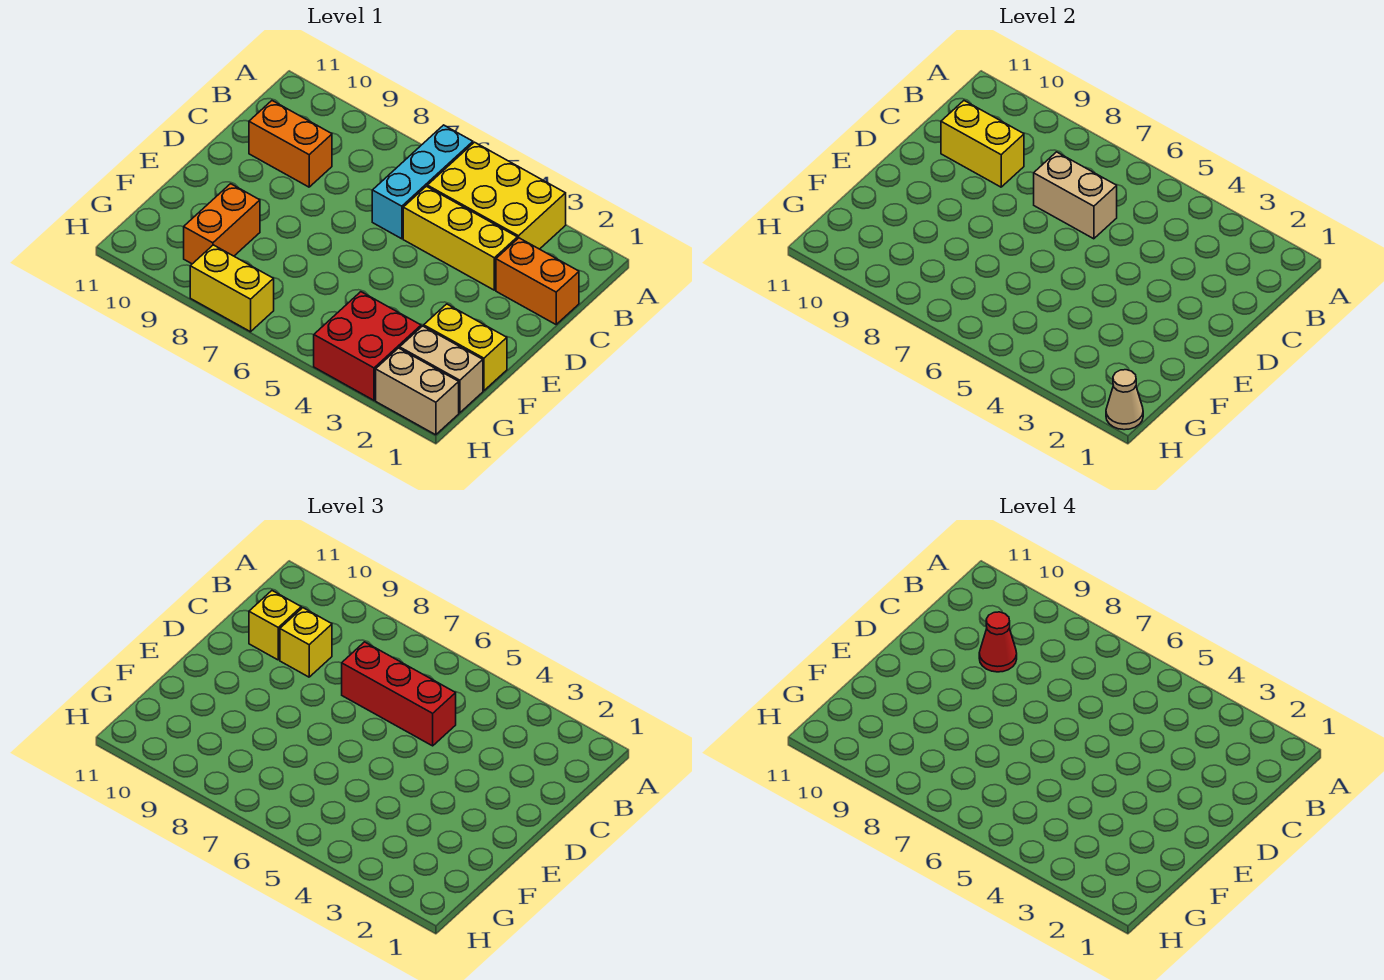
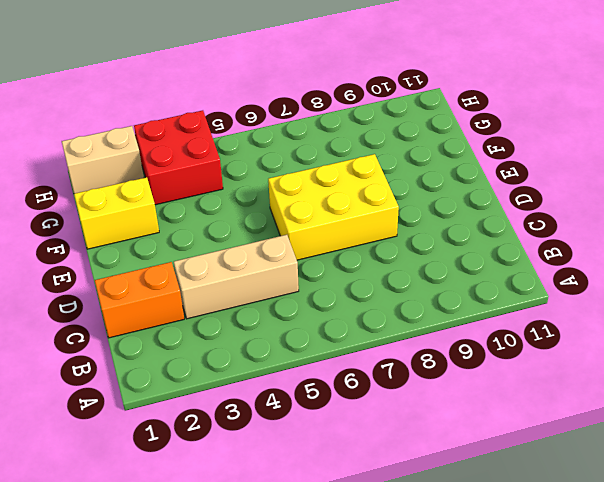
tan 1x3 brick [174,235,299,319] -> yellow 1x3 brick [403,186,517,290]
yellow 2x3 brick [268,154,399,260] -> yellow 2x3 brick moved to [427,142,566,249]
none -> cyan 1x3 brick [372,125,473,239]
none -> orange 1x2 brick [249,101,332,187]
none -> orange 1x2 brick [184,184,260,264]

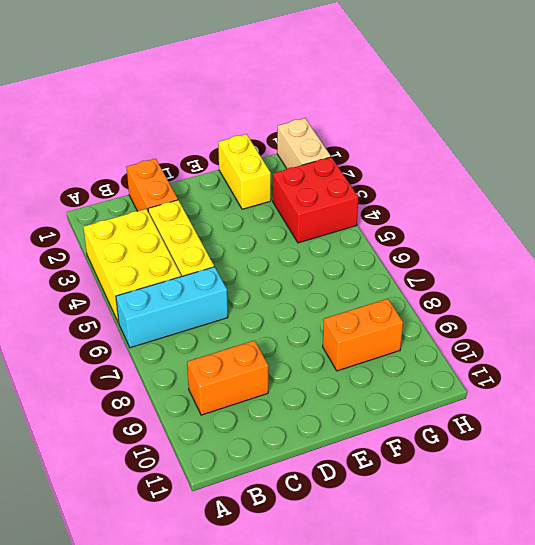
orange 1x2 brick [187,340,268,415] -> orange 1x2 brick turned to [249,101,332,187]
none -> tan 1x2 brick [400,326,483,413]
none -> yellow 1x2 brick [190,245,274,332]
none -> tan 1x2 brick [1034,152,1117,239]

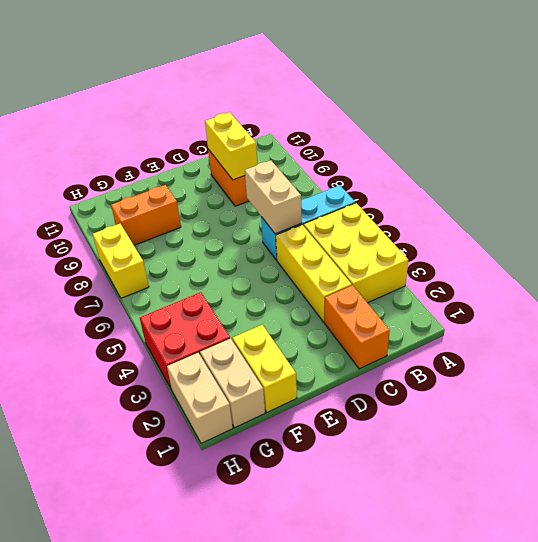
none -> tan 1x1 cone [1106,370,1143,430]
none -> red 1x3 brick [342,642,456,746]
none -> yellow 1x1 brick [280,608,332,677]

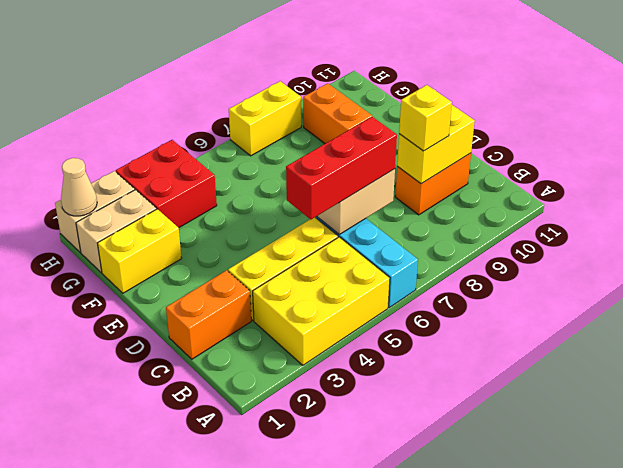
none -> yellow 1x1 brick [249,591,301,660]
none -> red 1x1 cone [979,612,1017,672]

